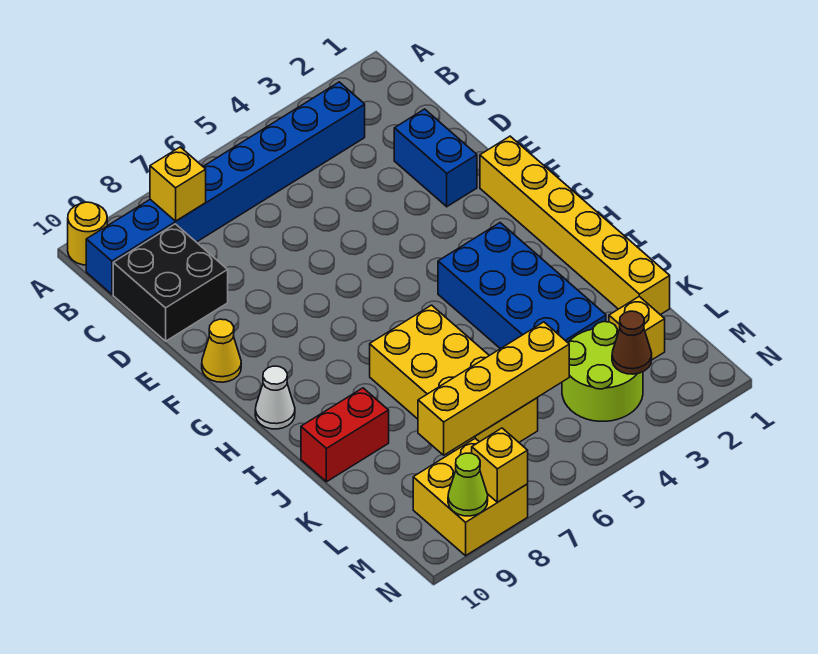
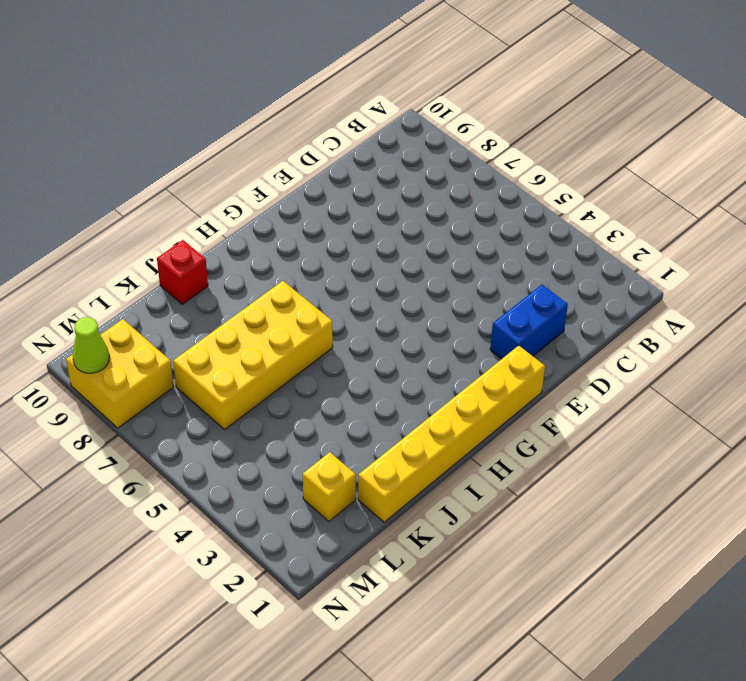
red 1x1 brick [157,240,208,304] -> red 1x2 brick [301,388,389,482]
none -> yellow 1x1 round brick [68,202,107,265]
none -> blue 1x8 brick [86,82,365,294]
none -> black 2x2 brick [113,224,228,341]

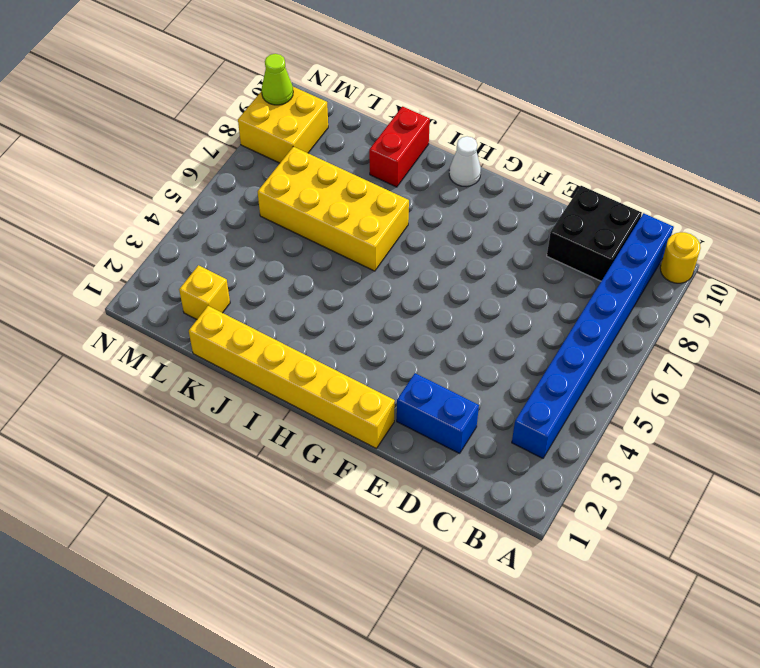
none -> yellow 1x1 cone [202,319,241,382]
none -> blue 2x4 brick [438,223,606,349]
none -> lime 2x2 round brick [562,322,643,421]

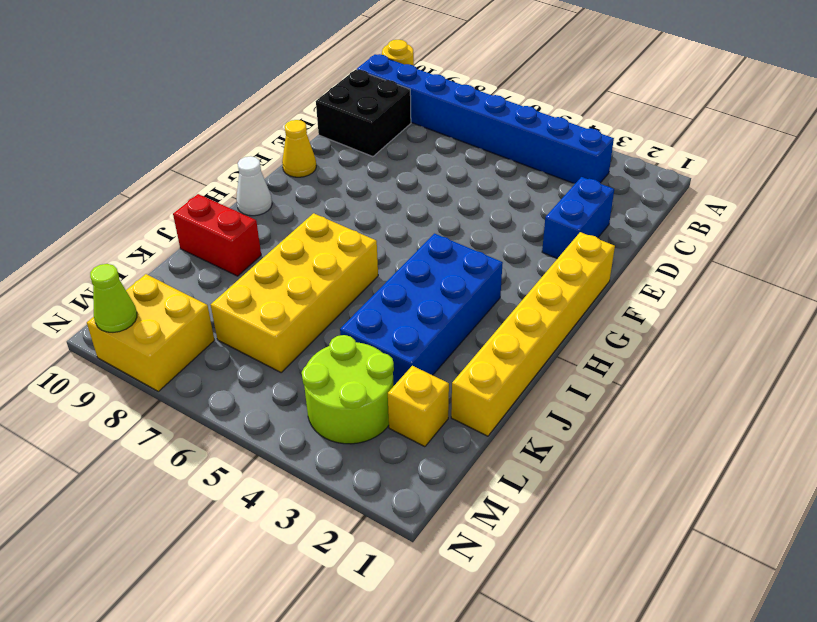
none -> yellow 1x1 brick [150,147,206,221]
none -> yellow 1x4 brick [418,322,569,455]
none -> brown 1x1 cone [612,311,652,374]

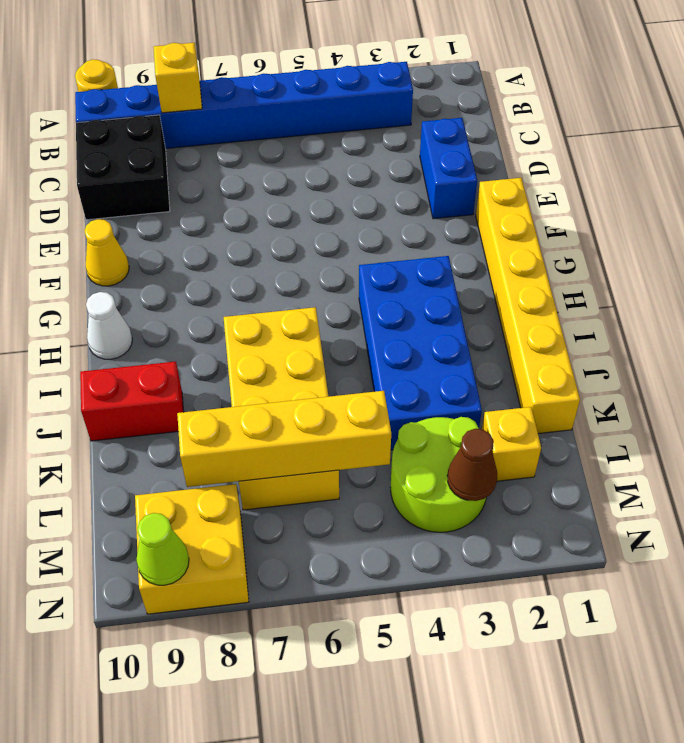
none -> yellow 1x1 brick [472,428,528,502]

